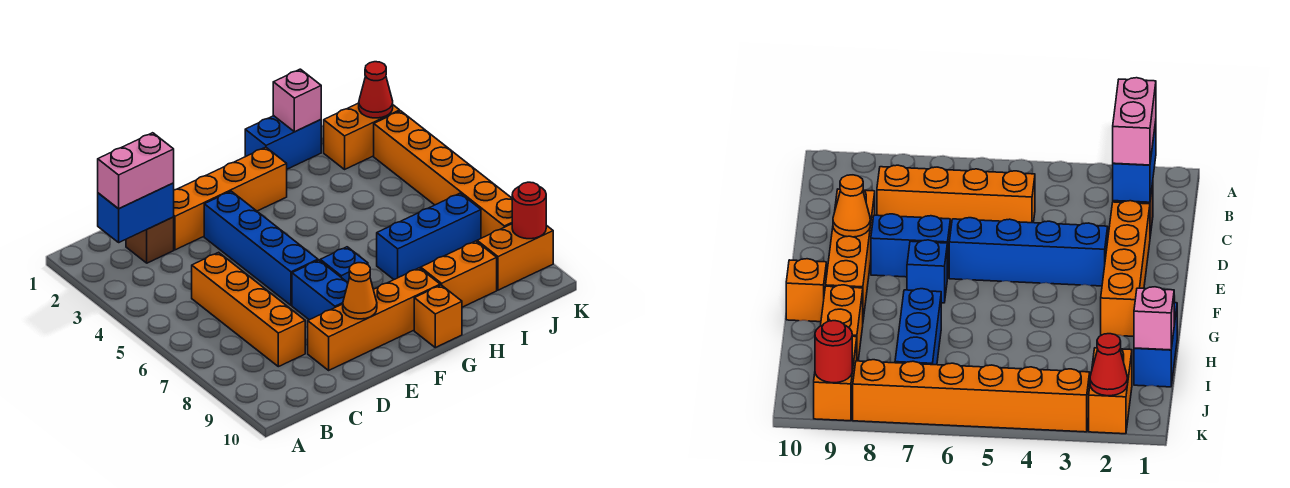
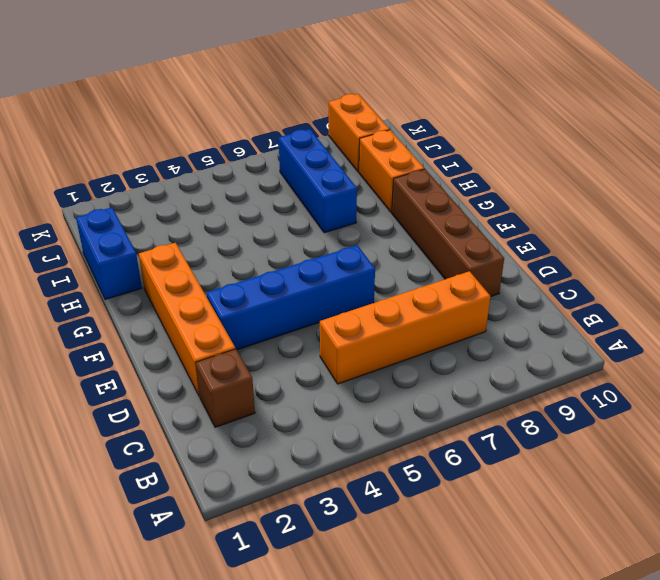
brown 1x4 brick [392,169,504,296] -> orange 1x4 brick [308,268,440,370]
none -> blue 1x2 brick [292,260,348,320]
none -> blue 1x1 brick [320,247,368,282]
none -> orange 1x1 brick [414,285,462,347]

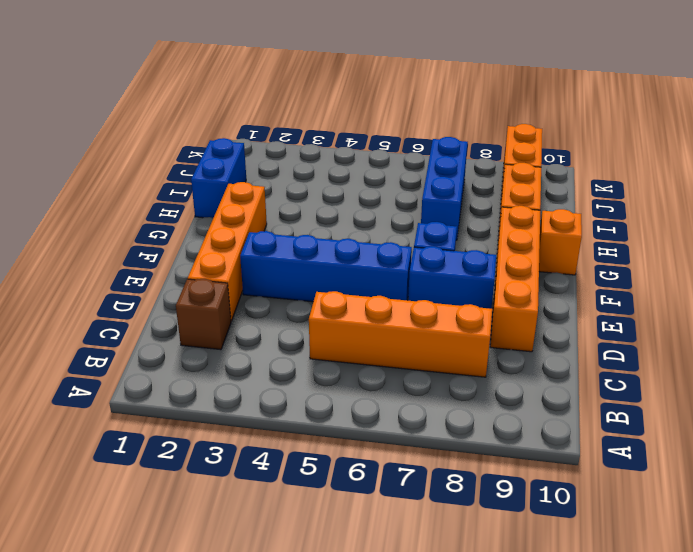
none -> orange 1x2 brick [324,103,400,169]
none -> orange 1x6 brick [374,111,512,238]
none -> blue 1x2 brick [98,183,174,242]

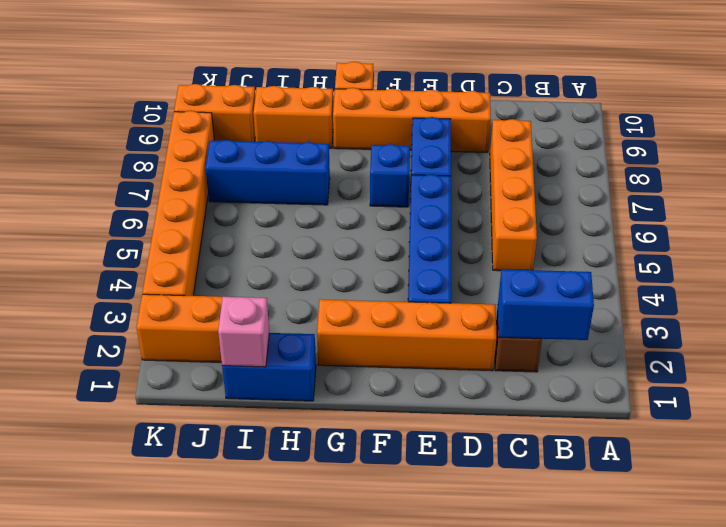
none -> orange 1x1 cone [343,263,377,319]
none -> red 1x1 cone [359,62,393,118]
none -> red 1x1 round brick [512,182,546,239]

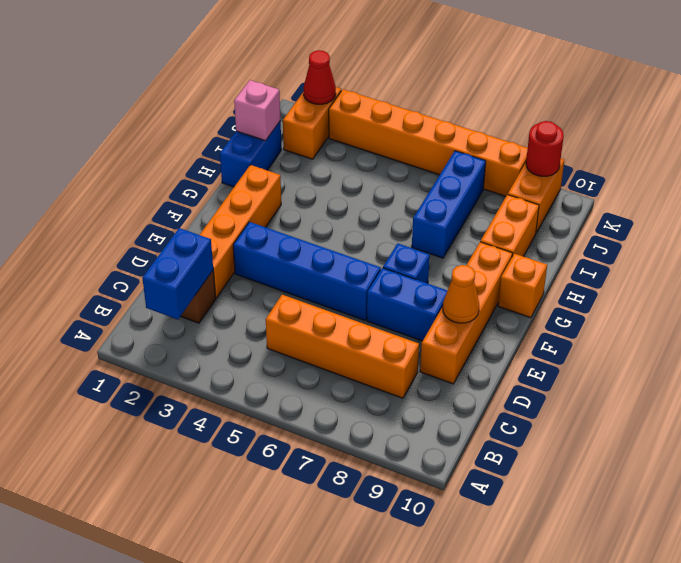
none -> pink 1x2 brick [98,133,174,209]

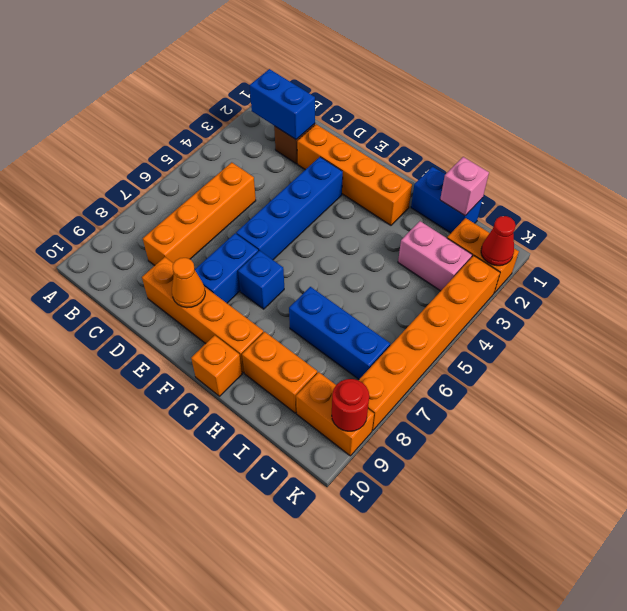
pink 1x2 brick [398,221,472,291] -> pink 1x2 brick moved to [98,133,174,209]

